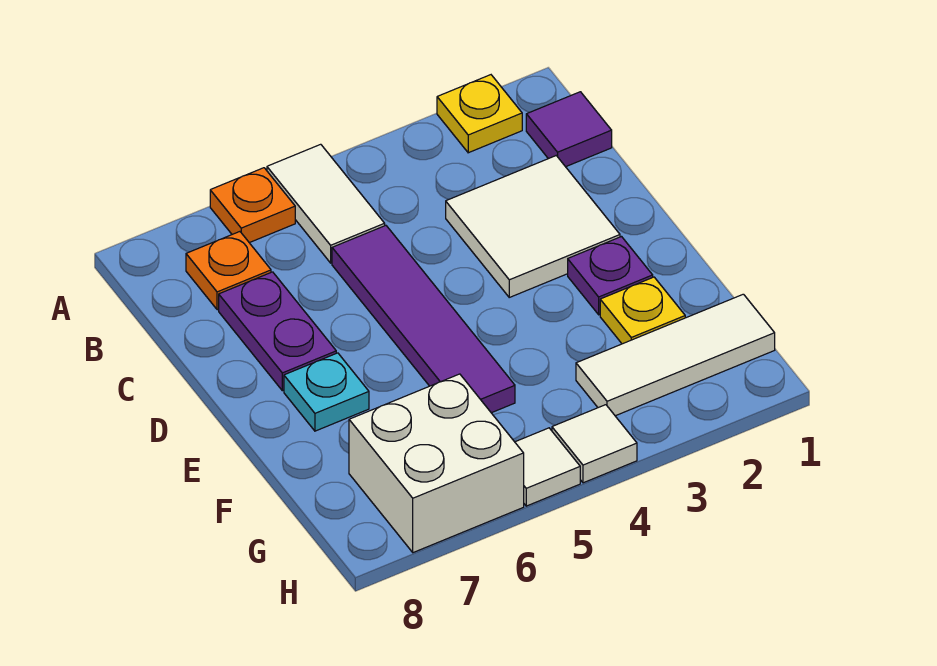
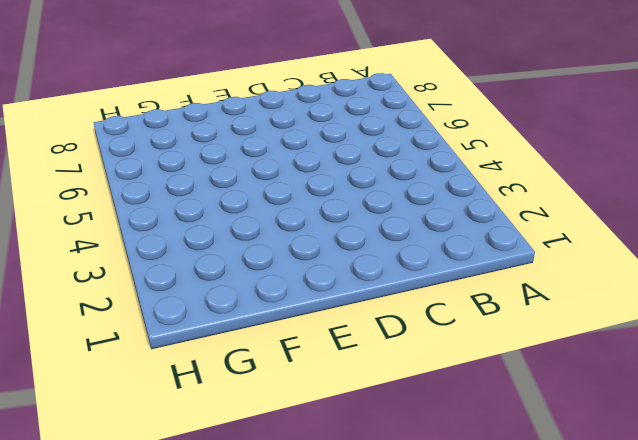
none -> yellow 1x1 plate [437,75,522,153]
none -> white 1x2 tile [267,144,385,263]
none -> orange 1x1 plate [210,168,295,243]

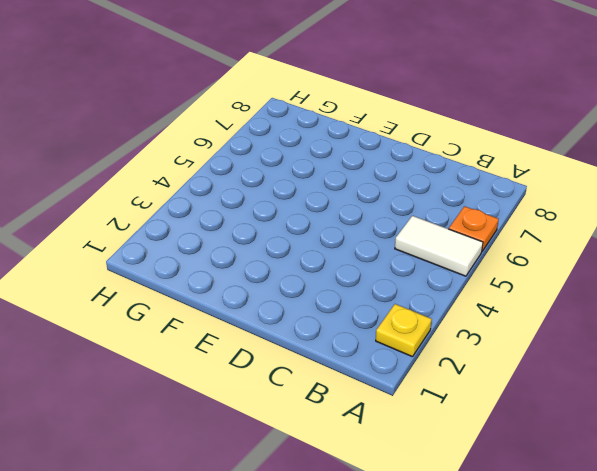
none -> purple 1x1 tile [526,92,612,167]
none -> orange 1x1 plate [186,232,271,310]
none -> white 2x2 tile [446,156,620,297]

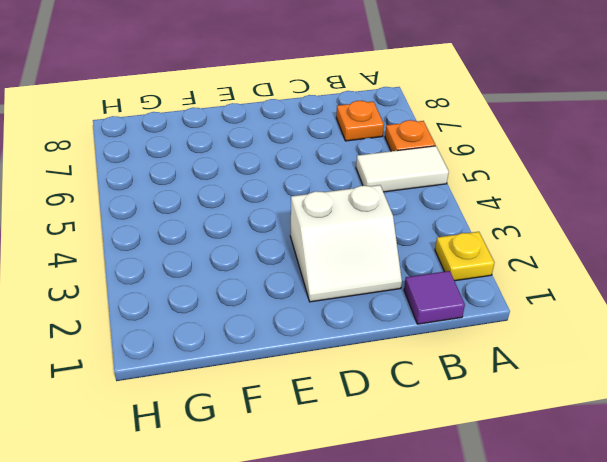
white 2x2 slope [290,185,402,302] -> white 2x2 tile [446,156,620,297]
none -> purple 1x4 tile [332,226,515,413]
none -> purple 1x2 plate [219,272,336,391]
none -> purple 1x1 plate [568,237,653,315]

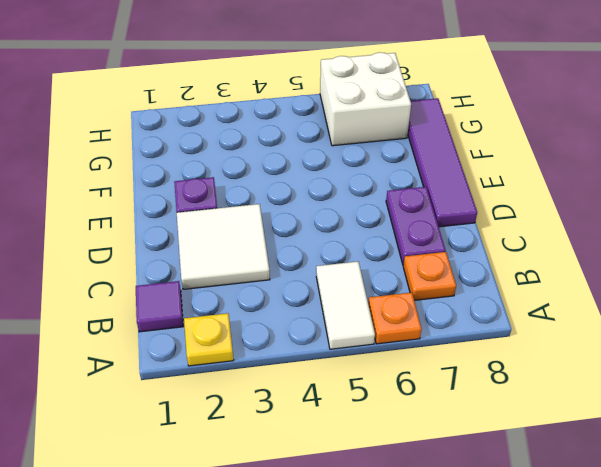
purple 1x4 tile [408,98,477,227] -> purple 1x4 tile moved to [332,226,515,413]
none -> cyan 1x1 plate [284,353,369,431]
none -> yellow 1x1 plate [600,277,685,344]
none -> white 1x3 tile [576,294,775,416]

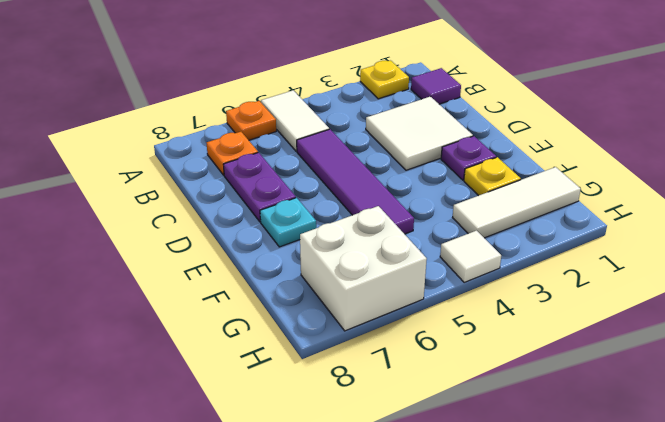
none -> white 1x1 tile [515,428,580,506]

